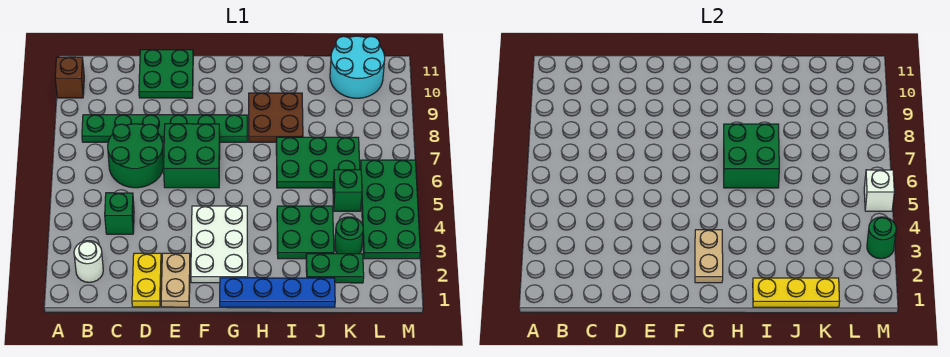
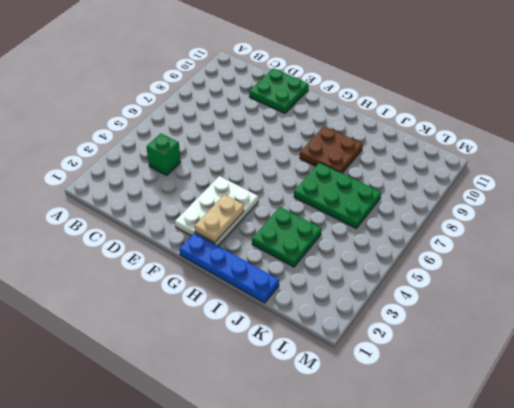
none -> brown 1x1 brick [55,57,84,98]
none -> white 1x1 round brick [74,241,103,282]
none -> green 1x6 plate [82,115,247,142]

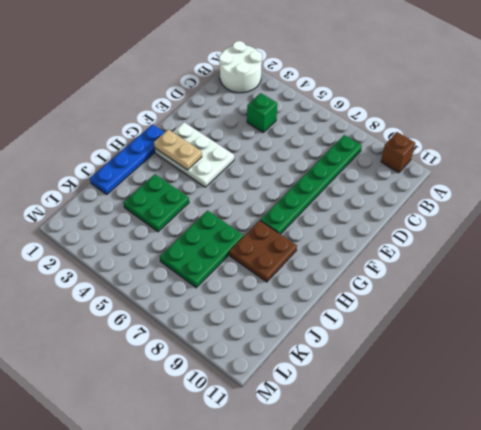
white 2x2 round brick [219,41,262,93] -> white 1x1 round brick [74,241,103,282]
none -> green 2x2 round brick [108,124,164,188]
none -> yellow 1x2 plate [132,253,161,307]
none -> green 2x2 plate [139,50,193,98]

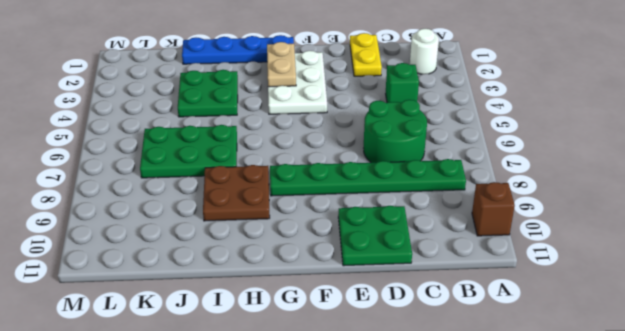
none -> tan 1x2 plate [161,253,190,307]
none -> green 2x2 brick [164,123,220,188]
none -> green 1x2 plate [306,254,364,283]

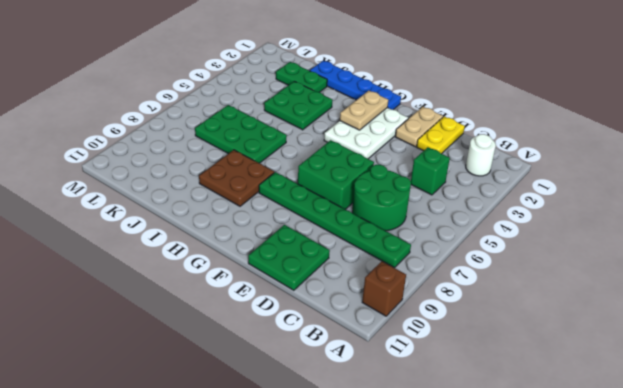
none -> green 1x1 round brick [335,217,363,254]
none -> green 1x1 brick [333,170,362,211]
none -> cyan 2x2 round brick [330,36,385,98]

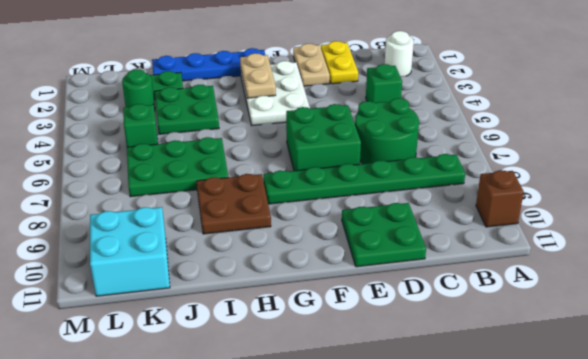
cyan 2x2 brick [90,207,170,296] -> cyan 2x2 round brick [330,36,385,98]
none -> green 2x4 plate [360,160,420,259]
none -> green 2x2 brick [724,124,779,188]
none -> yellow 1x3 plate [753,278,839,307]

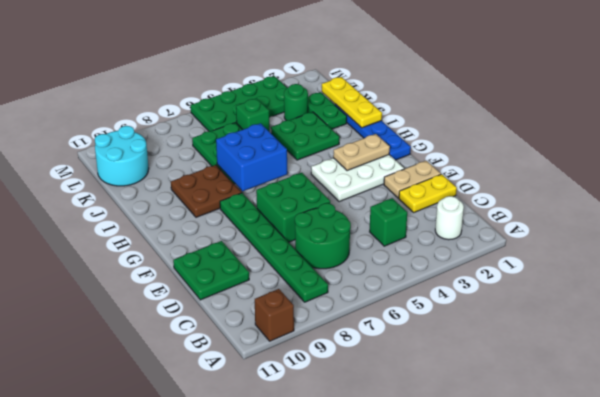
blue 2x2 brick [216,123,287,191] -> green 2x2 brick [724,124,779,188]
none -> green 1x1 round brick [867,217,896,259]
none -> white 1x1 brick [864,170,894,211]

